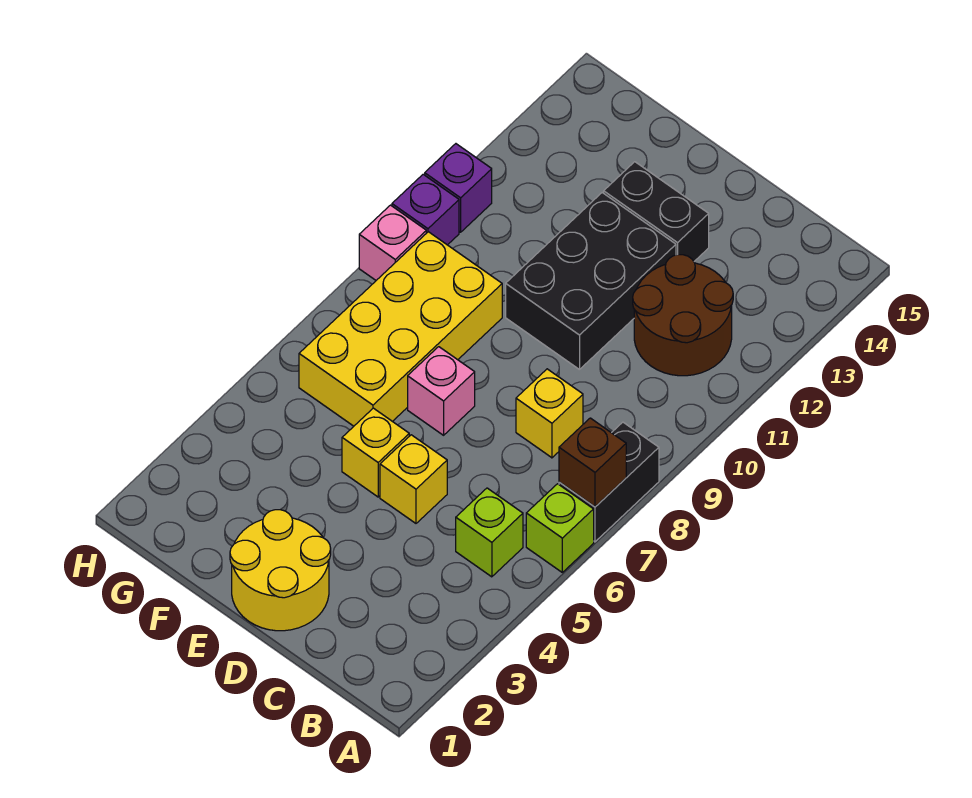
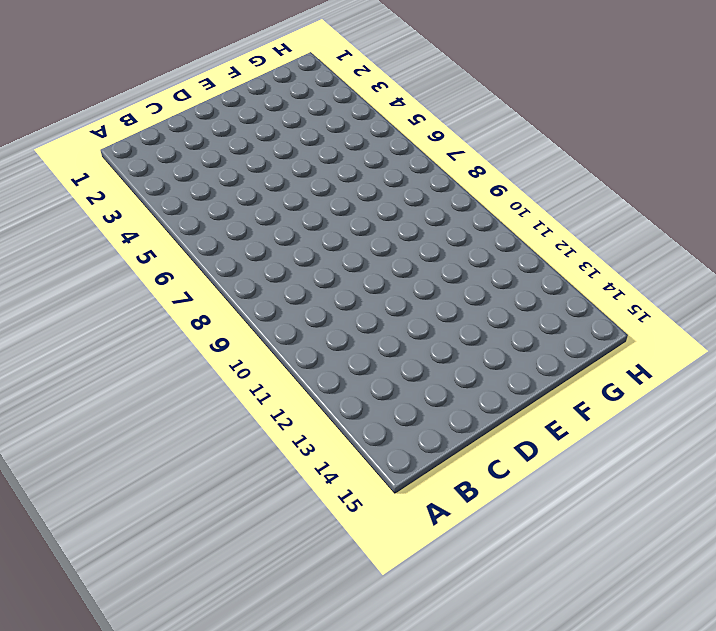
none -> lime 1x1 brick [526,484,594,572]
none -> black 1x2 brick [559,422,659,542]
none -> lime 1x1 brick [456,488,523,577]

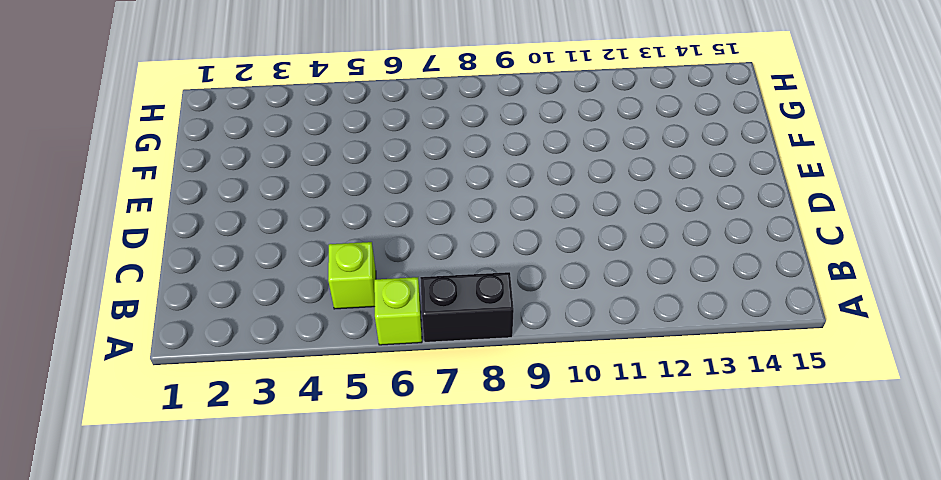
none -> brown 2x2 round brick [633,255,733,376]
none -> yellow 1x1 brick [516,369,583,458]
none -> yellow 2x2 round brick [230,510,331,631]

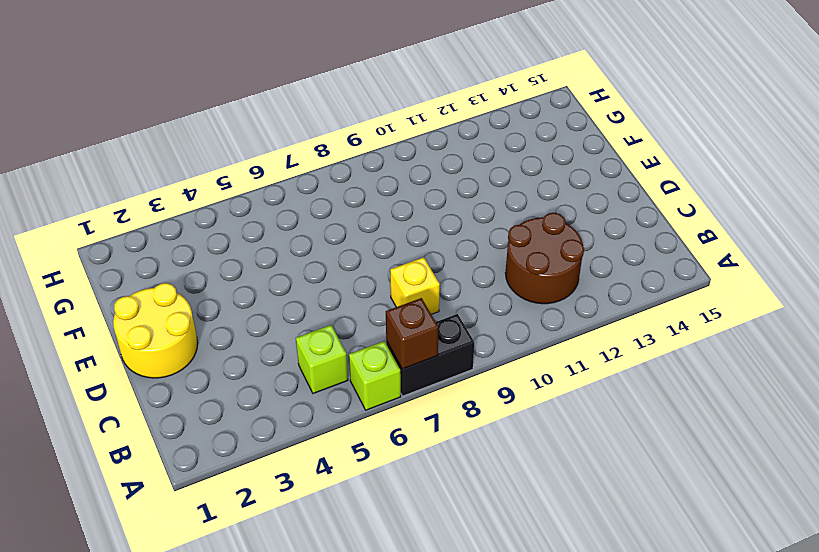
none -> yellow 1x1 brick [380,435,447,523]
none -> black 2x3 brick [506,193,676,370]
none -> black 1x2 brick [604,162,709,261]

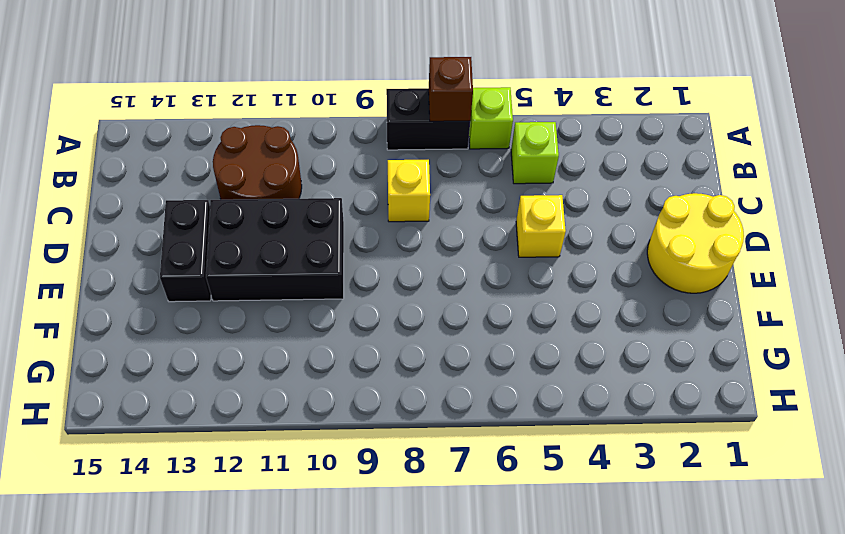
none -> yellow 1x1 brick [342,408,409,497]
none -> pink 1x1 brick [408,347,475,435]
none -> yellow 2x4 brick [299,232,502,426]

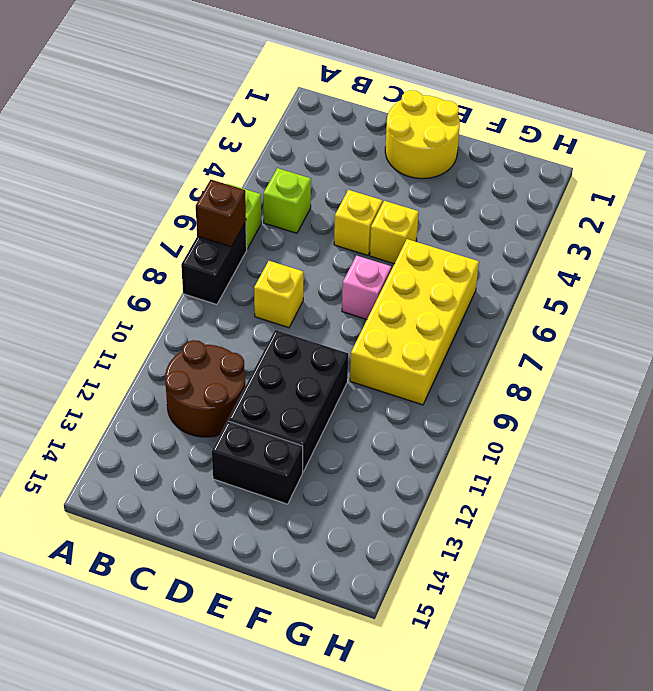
none -> pink 1x1 brick [359,205,426,280]
none -> purple 1x1 brick [392,174,459,245]
none -> purple 1x1 brick [425,144,492,232]

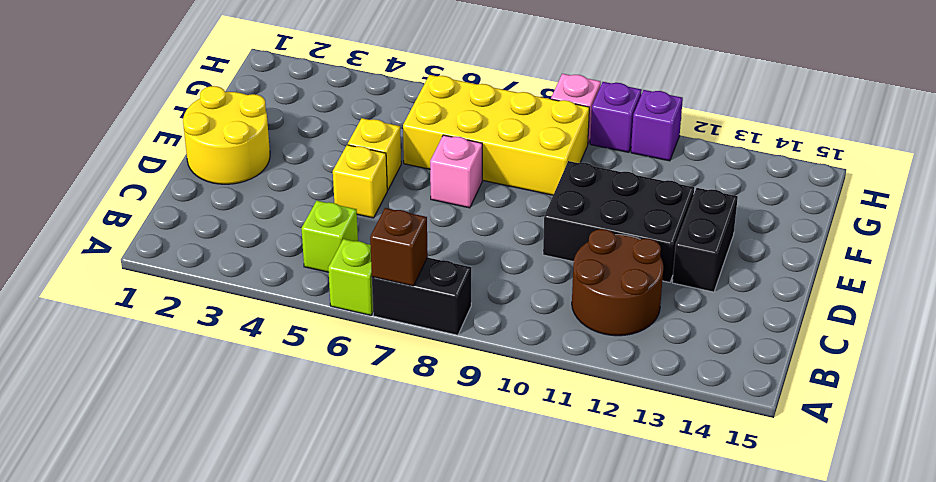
none -> yellow 1x1 brick [516,369,583,458]

